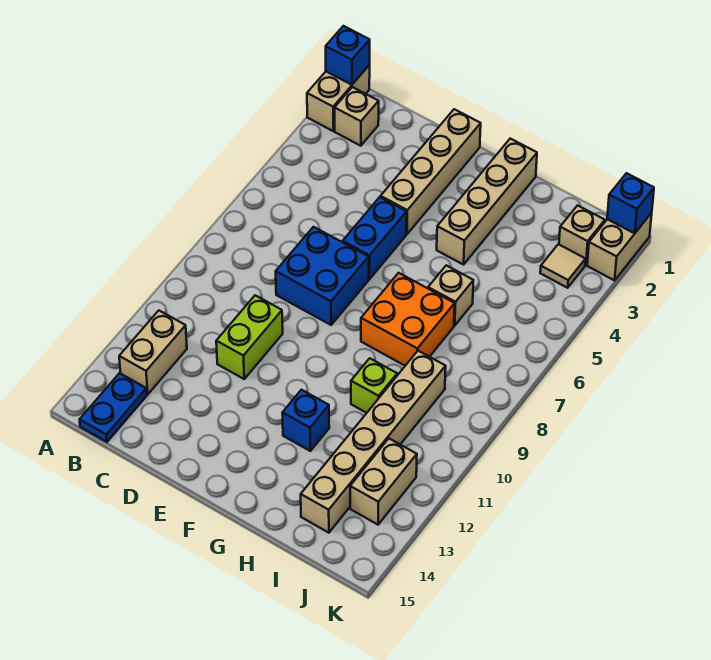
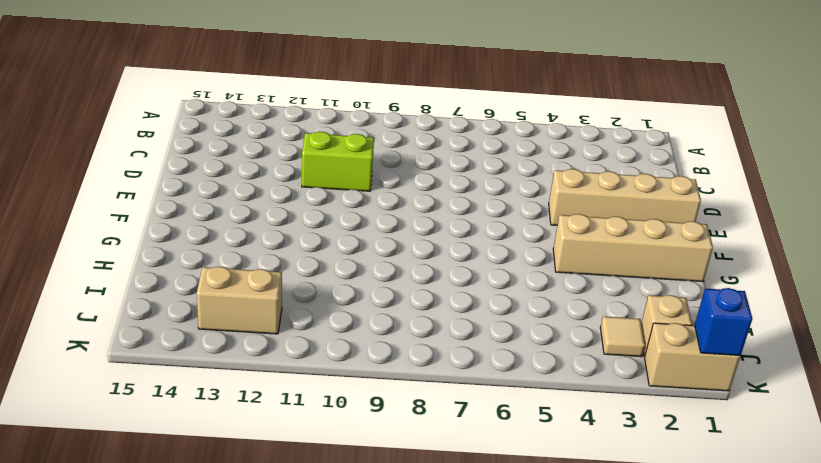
none -> tan 1x2 brick [307,65,370,131]
none -> tan 1x1 brick [335,87,379,146]
none -> tan 1x2 brick [119,311,187,394]

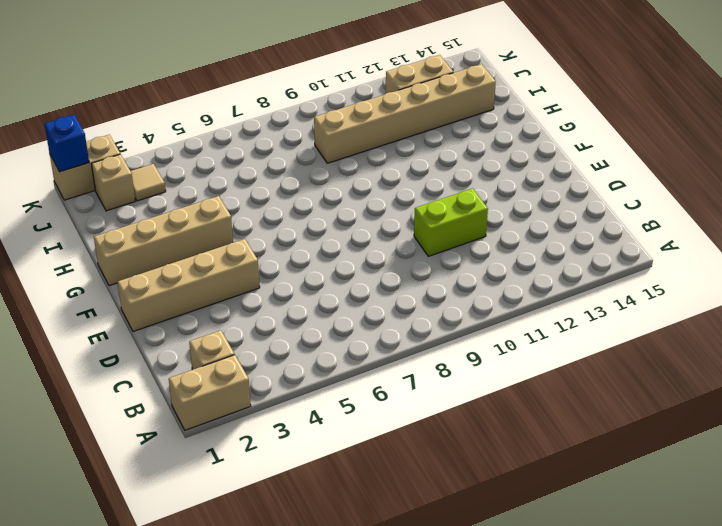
none -> tan 1x2 brick [119,311,187,394]
none -> blue 1x2 plate [80,373,147,442]
none -> blue 2x2 brick [276,227,369,325]

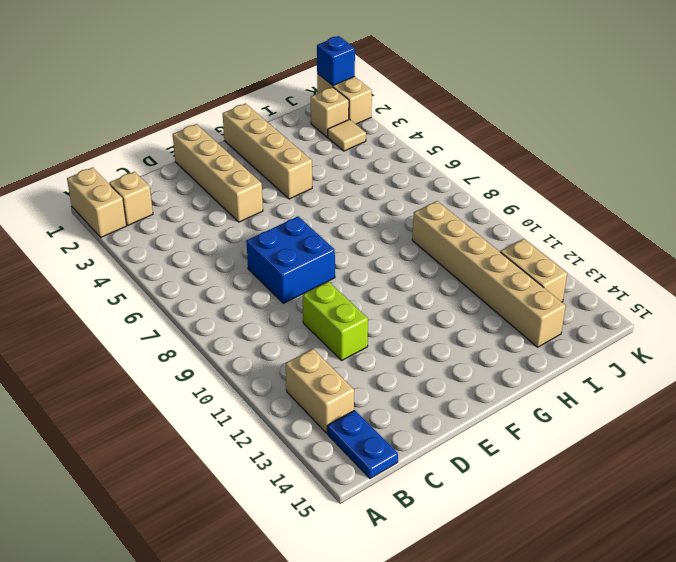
none -> blue 1x2 brick [343,197,407,279]
none -> orange 2x2 brick [361,273,455,366]
none -> blue 1x1 brick [282,390,329,451]

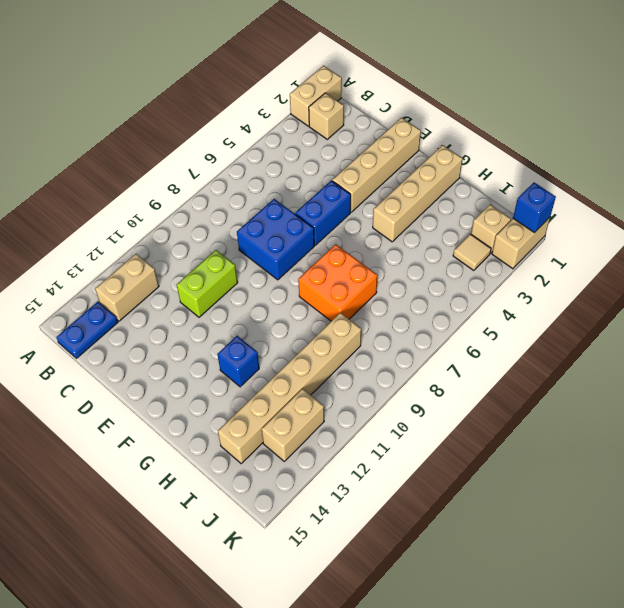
none -> tan 1x1 brick [428,265,473,326]
none -> lime 1x1 brick [351,358,397,413]
none -> blue 1x1 brick [326,26,370,85]

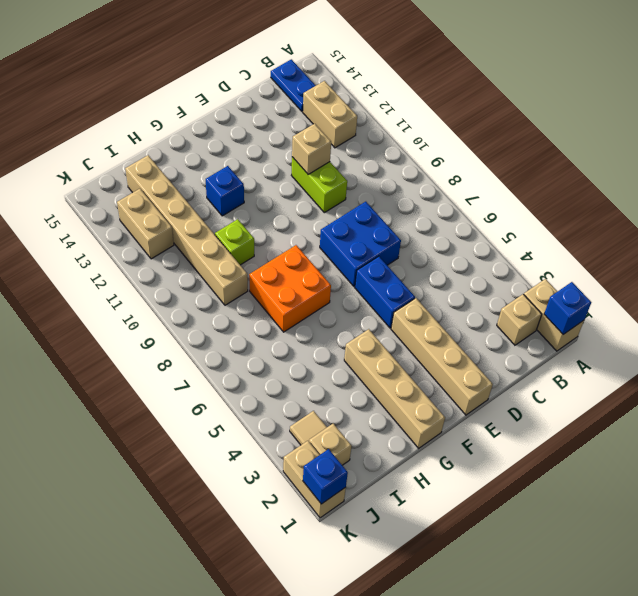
tan 1x1 brick [292,124,331,175] -> tan 1x1 brick moved to [428,265,473,326]

